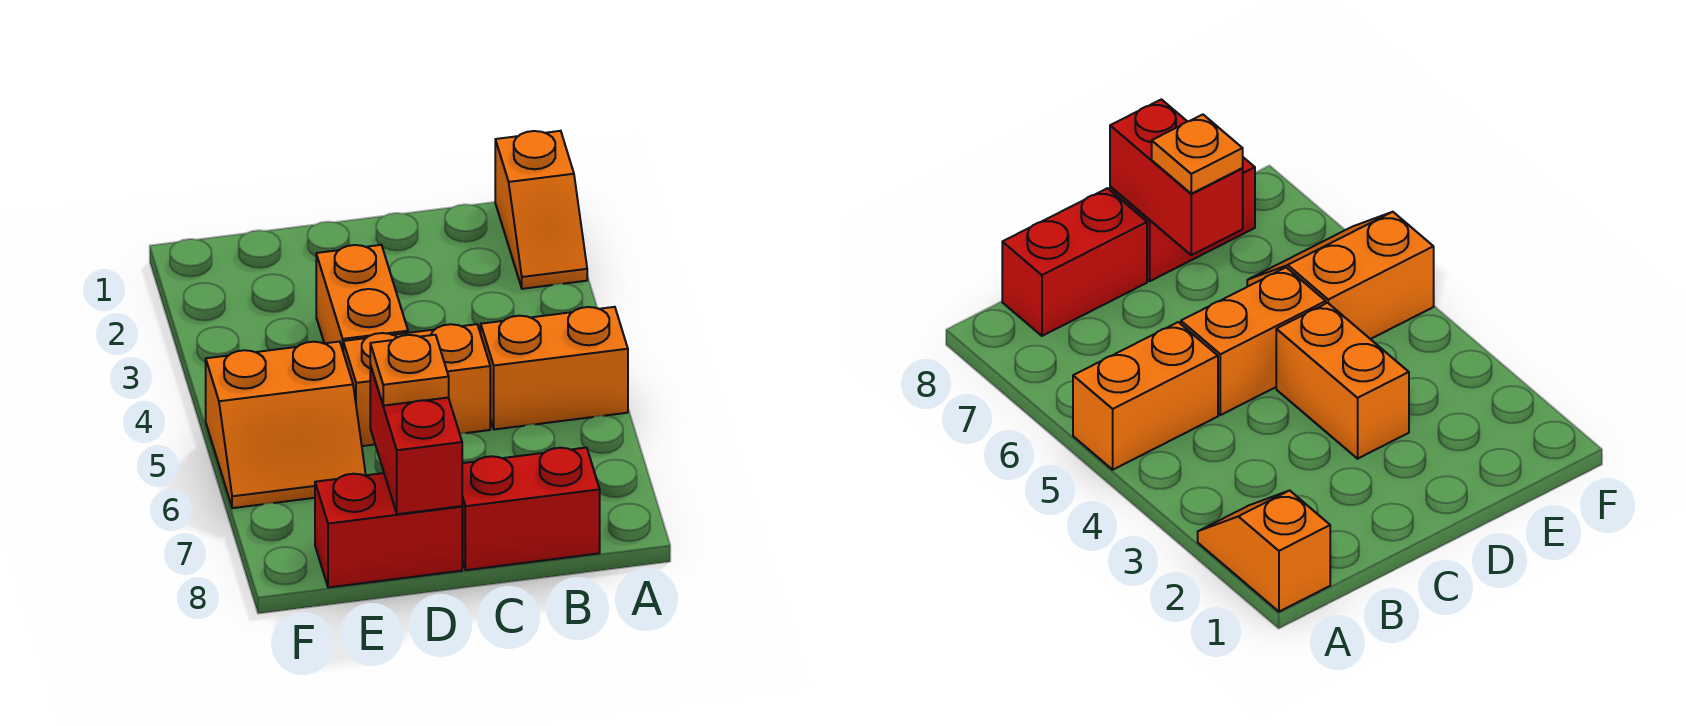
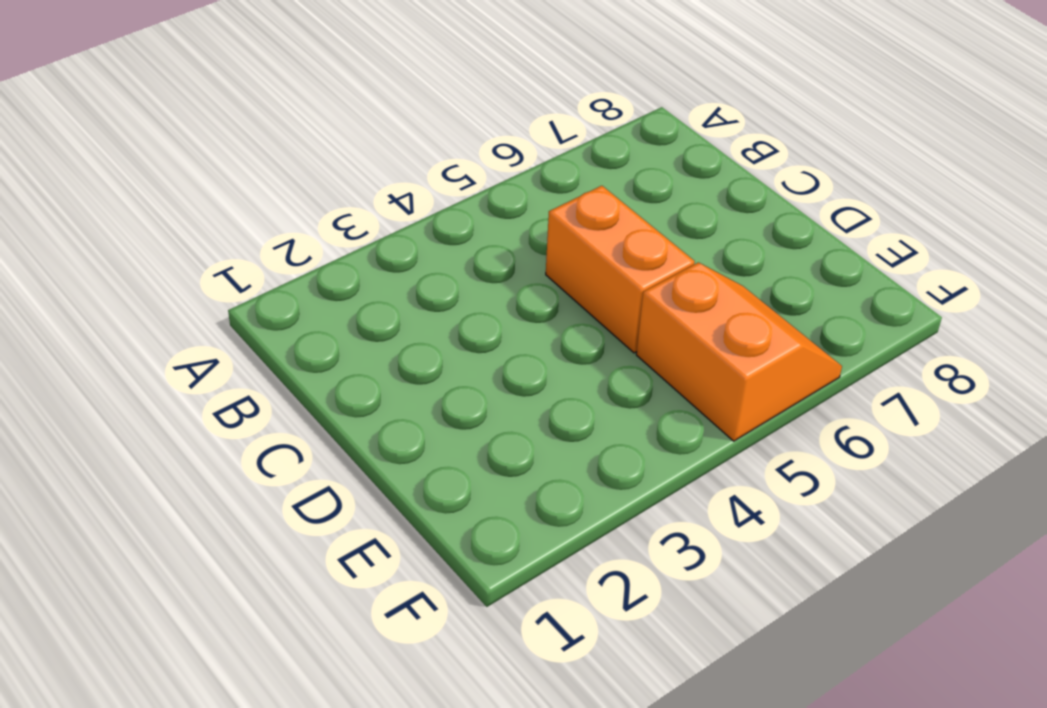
none -> orange 1x2 slope [495,131,587,289]
none -> orange 1x2 brick [481,307,628,429]

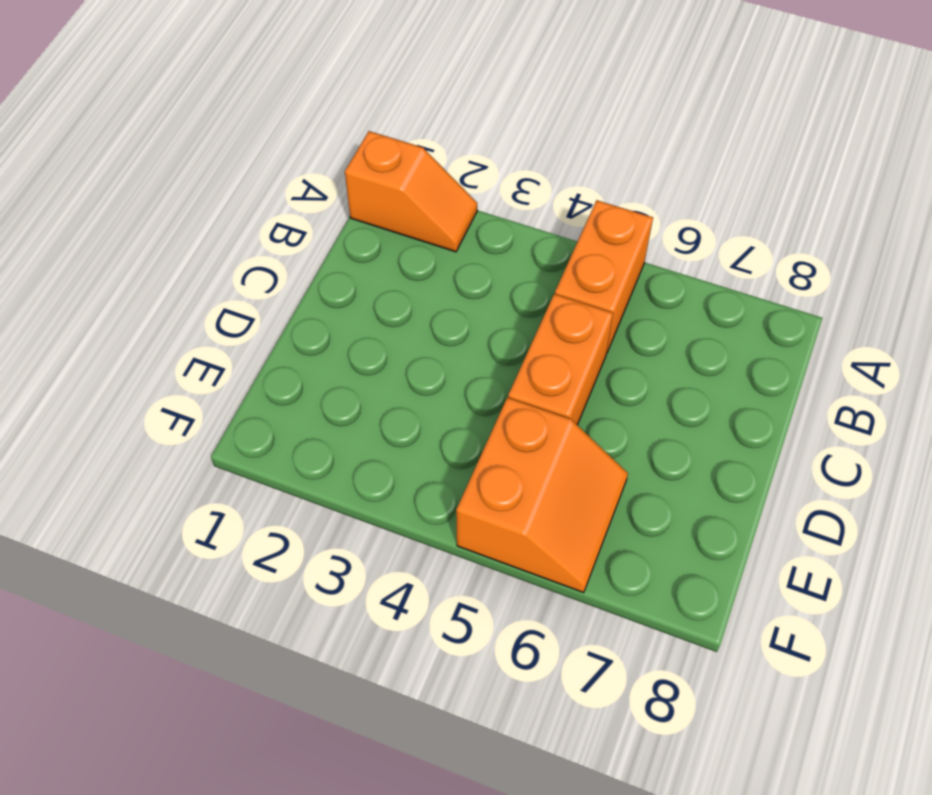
none -> red 1x2 brick [462,448,600,570]
none -> orange 1x2 brick [316,245,408,349]

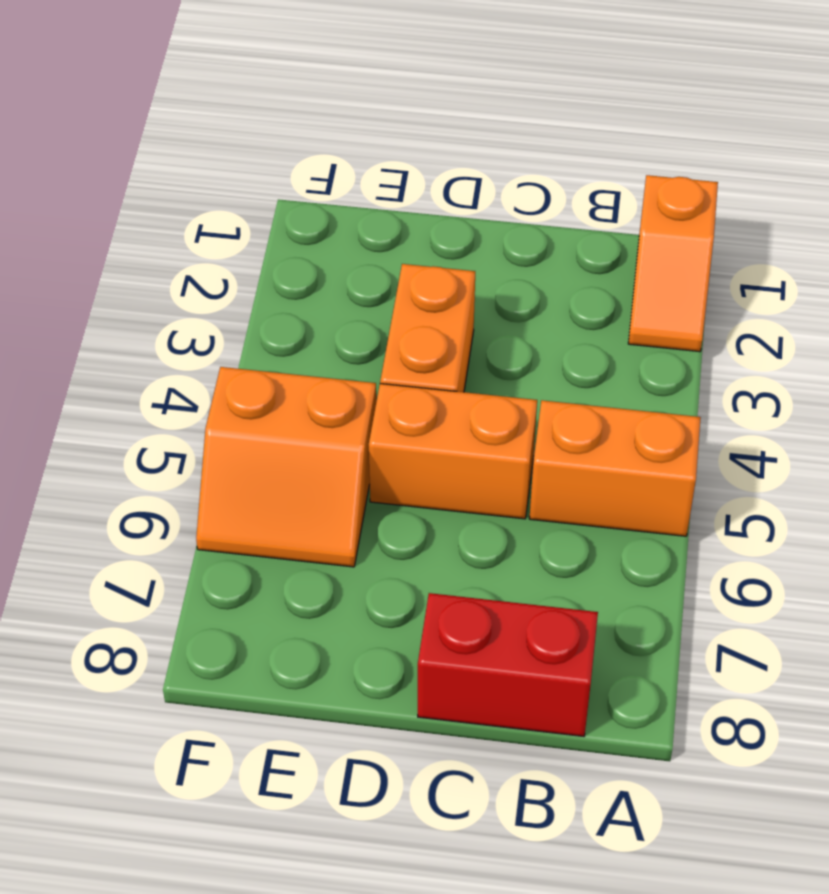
none -> red 1x2 brick [315,473,462,588]
none -> red 1x2 brick [370,365,462,514]

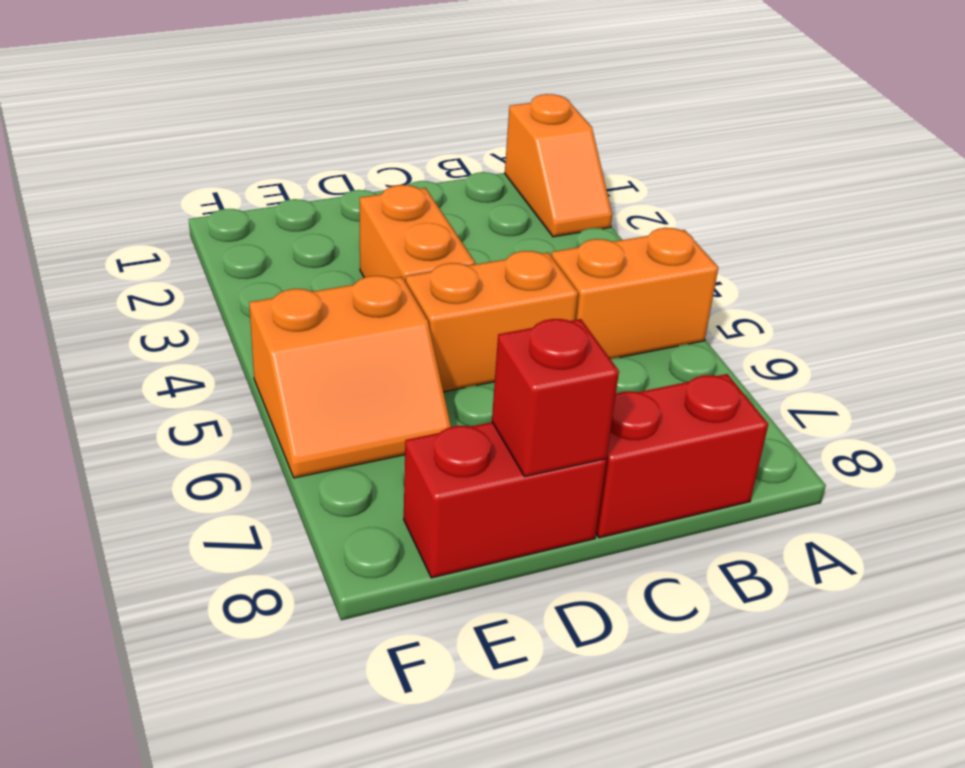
red 1x1 brick [492,319,619,477] -> red 1x2 brick [370,365,462,514]
none -> orange 1x1 plate [370,335,449,406]

